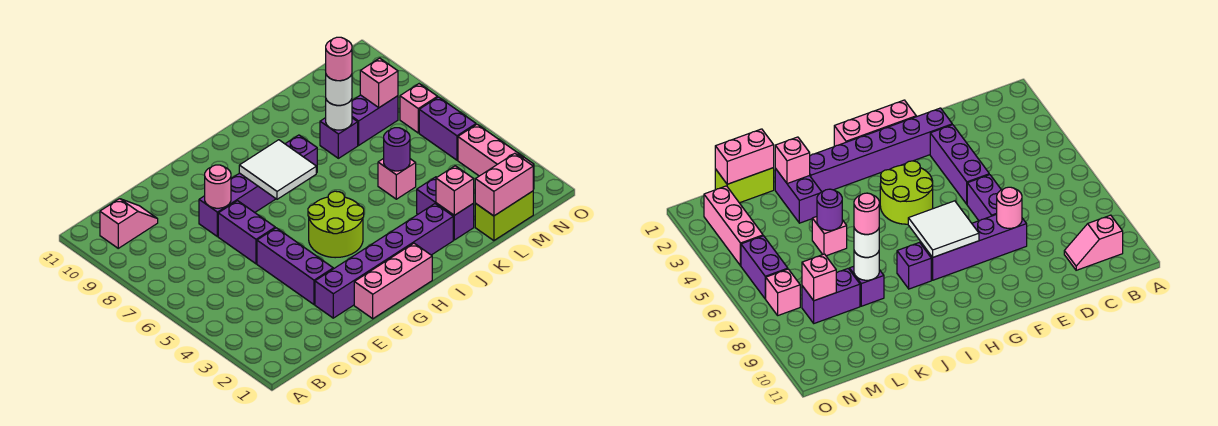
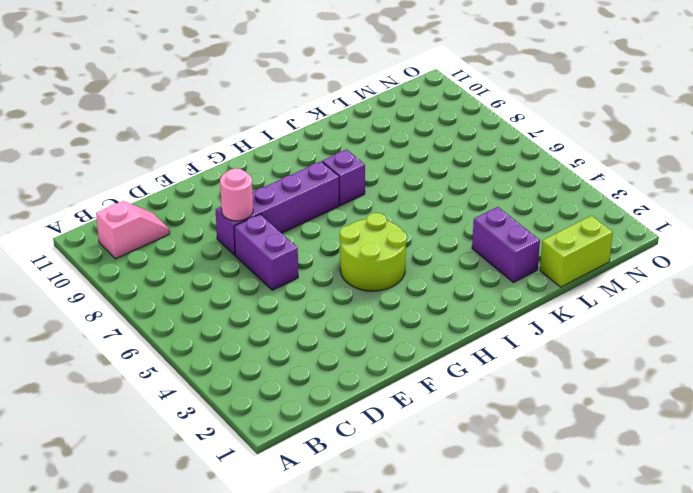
none -> purple 1x6 brick [315,204,453,318]
none -> purple 1x3 brick [257,228,333,304]
none -> pink 1x3 brick [354,243,432,319]

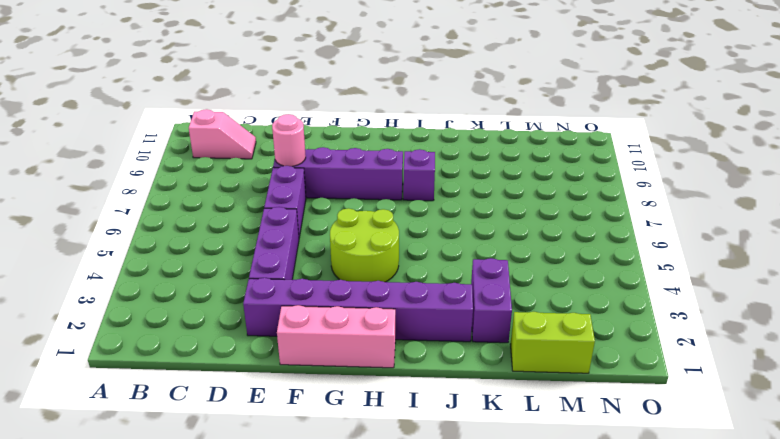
none -> pink 1x1 brick [378,158,416,199]
none -> purple 1x1 brick [320,118,358,158]
none -> purple 1x2 brick [352,95,398,145]

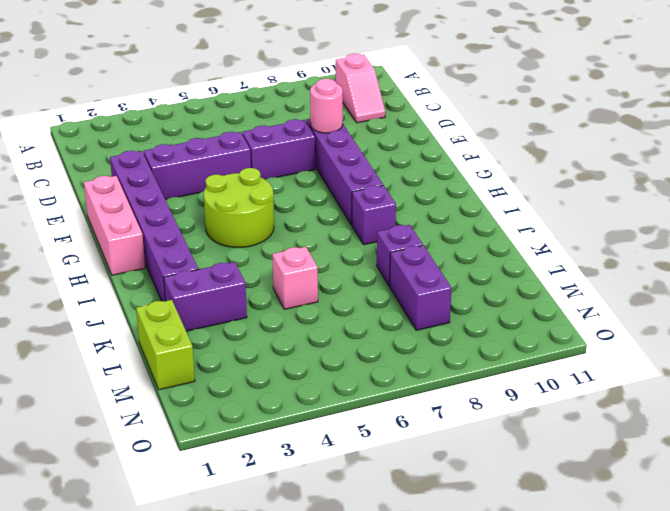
none -> pink 1x3 brick [458,124,534,189]
none -> purple 1x2 brick [419,97,476,160]
none -> pink 1x1 brick [400,84,438,133]

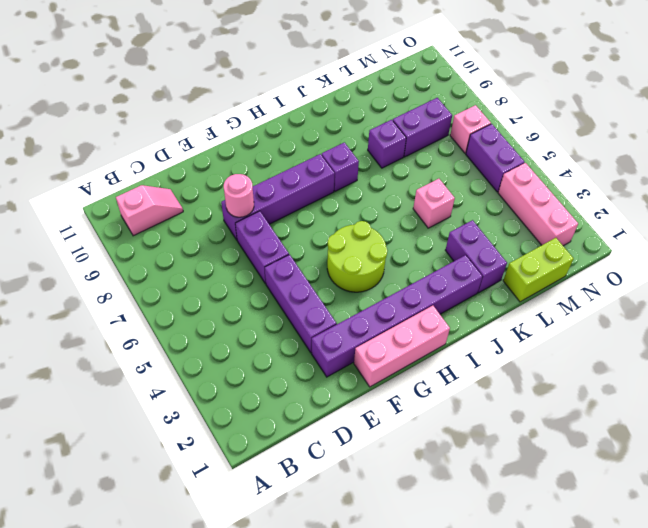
none -> white 2x2 tile [239,140,316,199]
none -> pink 1x1 brick [436,166,474,215]
none -> purple 1x1 round brick [384,128,410,171]

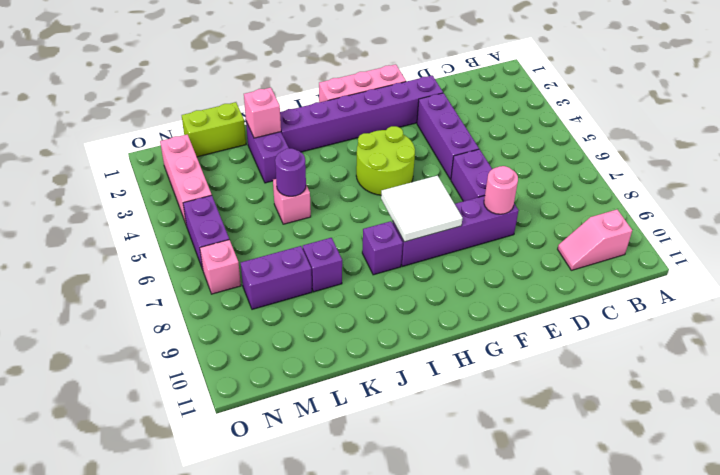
none -> white 1x1 round brick [326,99,352,130]
none -> pink 1x2 brick [475,153,533,216]
none -> pink 1x1 brick [360,58,398,108]

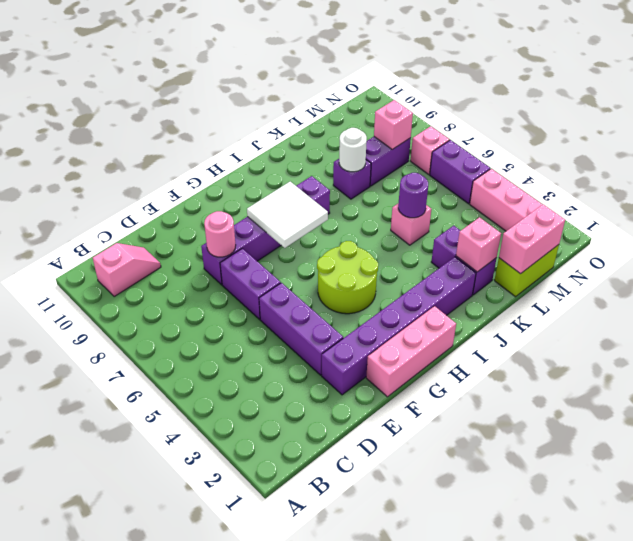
none -> white 1x1 round brick [326,74,352,105]
none -> pink 1x1 round brick [326,37,352,81]

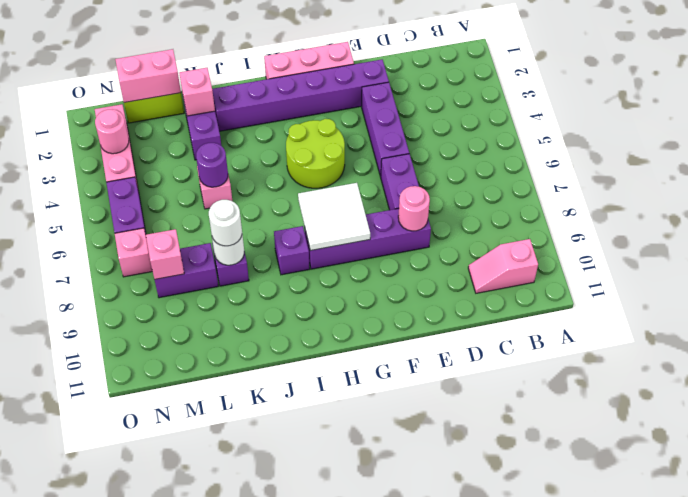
pink 1x1 round brick [95,109,129,154] -> pink 1x1 round brick moved to [326,37,352,81]

